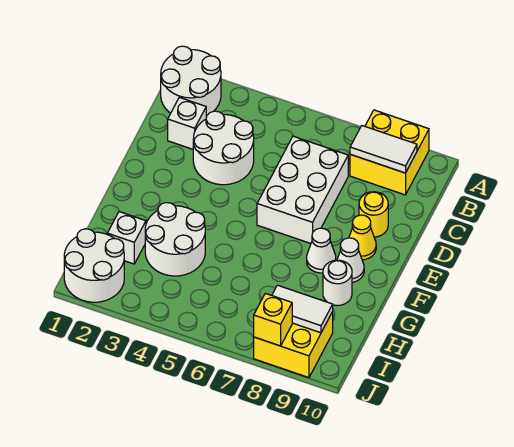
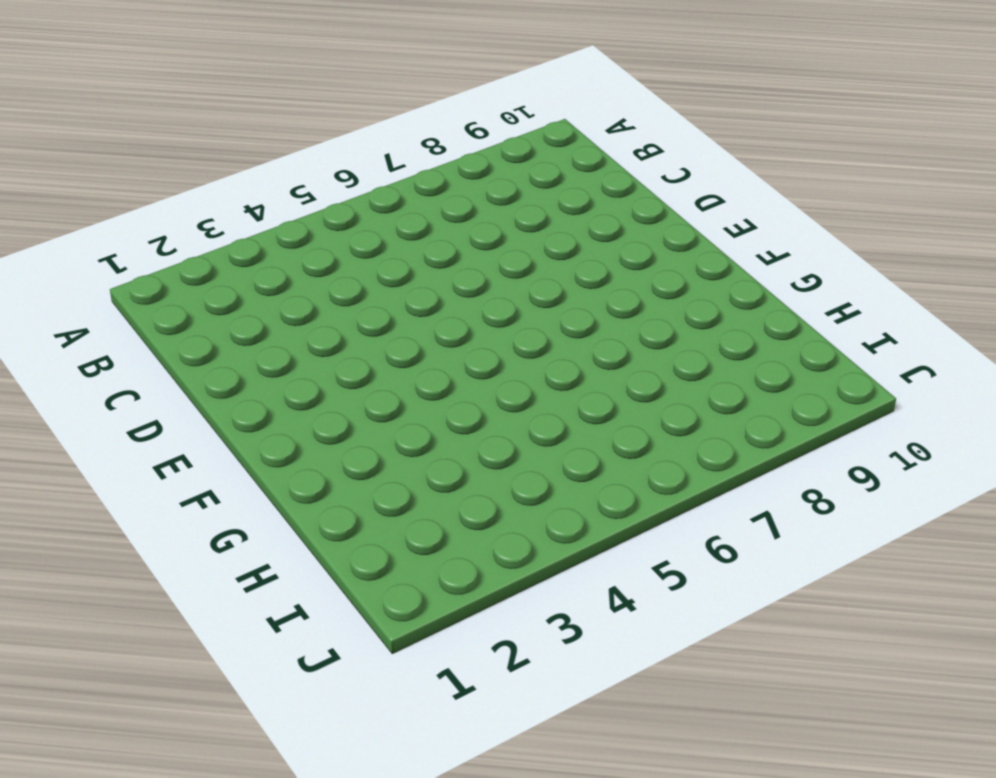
none -> white 2x2 round brick [161,46,221,116]
none -> yellow 2x2 brick [350,110,429,195]
none -> white 1x1 brick [168,97,206,149]

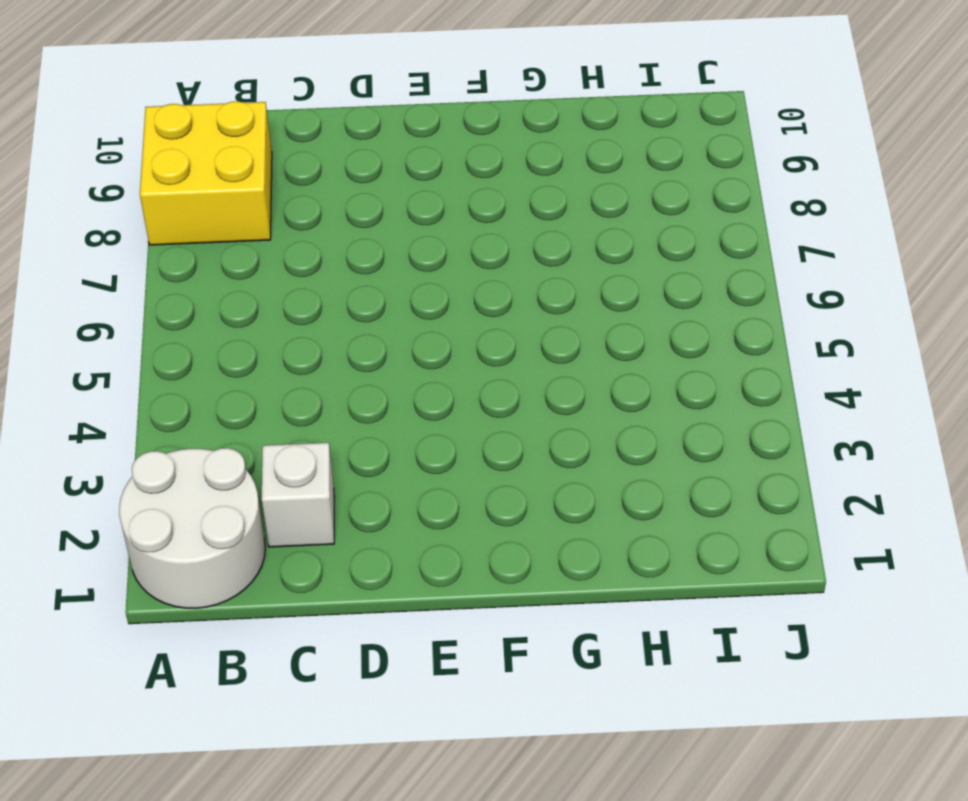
none -> white 2x2 round brick [193,111,254,185]
none -> white 2x3 brick [257,136,348,243]
none -> yellow 1x1 round brick [359,192,388,237]

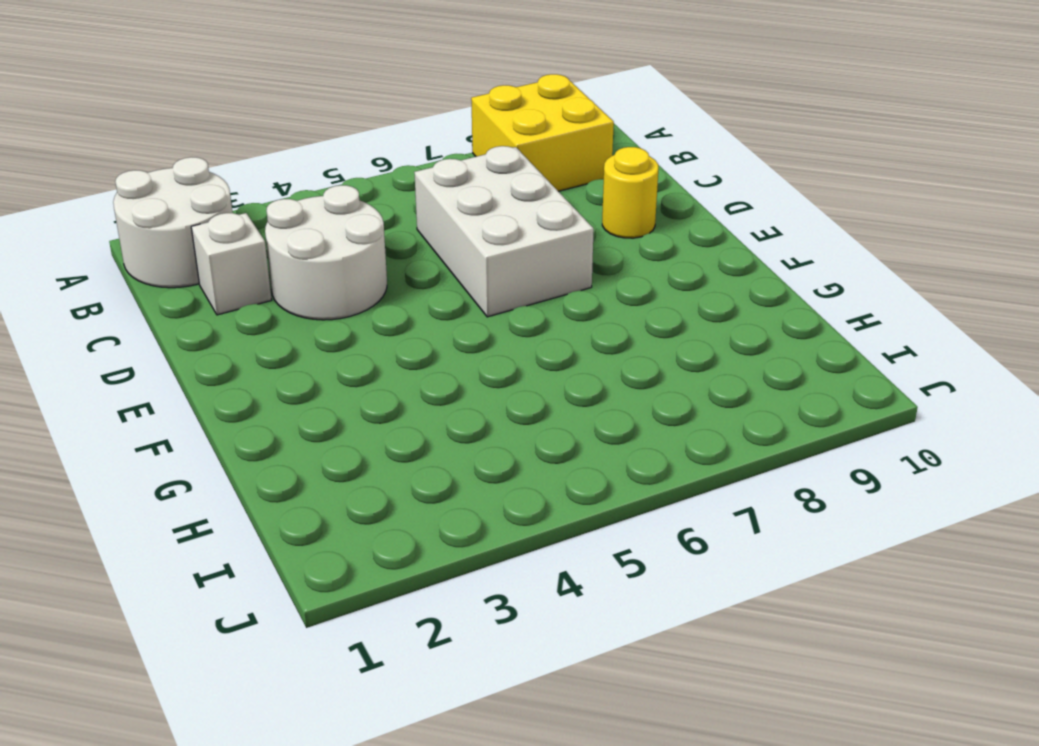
none -> yellow 1x1 cone [349,215,376,260]
none -> white 1x1 cone [307,228,336,273]
none -> white 1x1 cone [337,238,364,282]

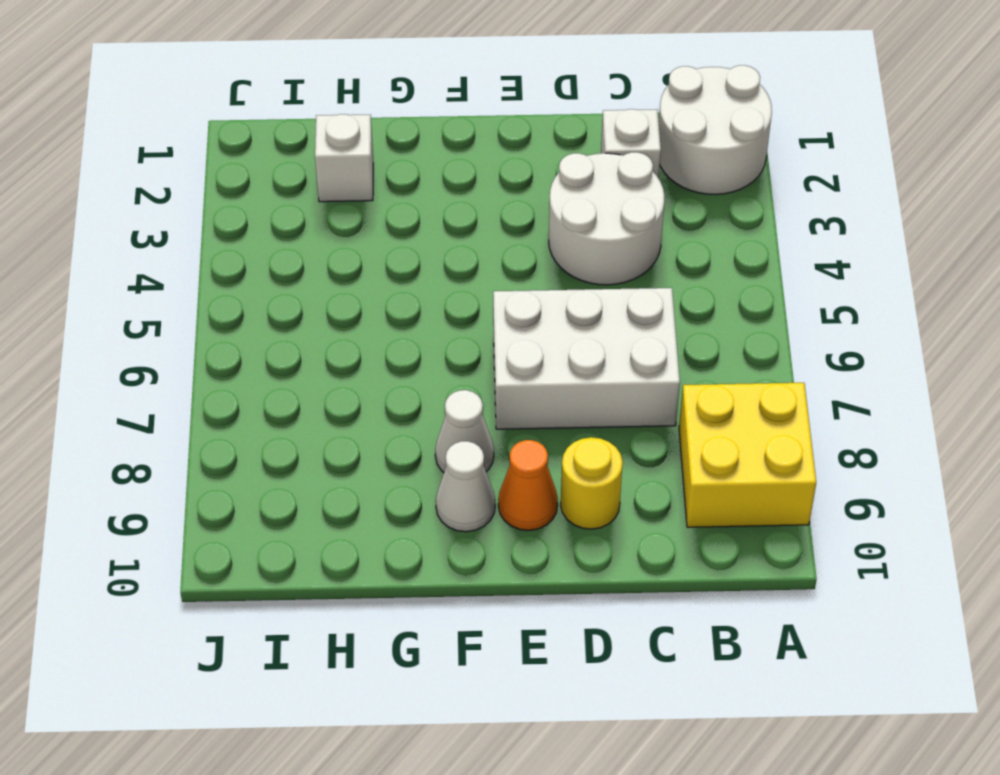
orange 1x1 cone [498,440,558,530] -> yellow 1x1 cone [349,215,376,260]
none -> white 2x2 round brick [145,203,205,276]
none -> white 1x1 round brick [323,260,352,306]
none -> white 2x2 round brick [64,229,124,302]

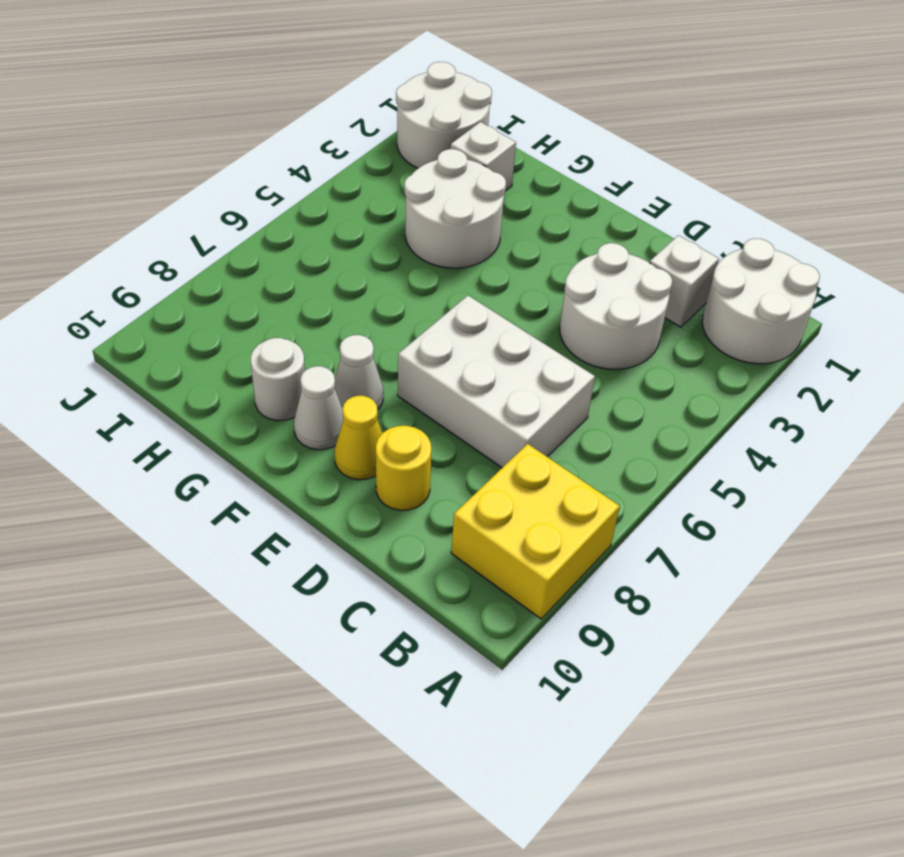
none -> yellow 2x2 brick [254,312,333,378]
none -> white 1x2 tile [350,126,417,173]
none -> white 1x2 tile [272,285,333,333]

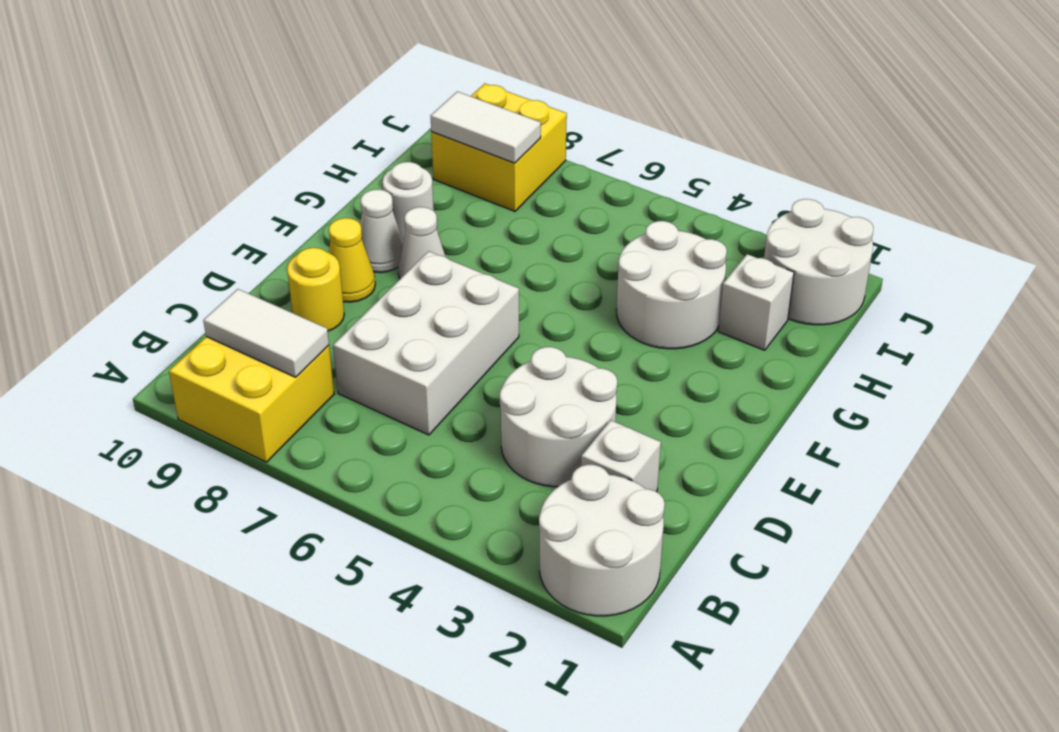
none -> yellow 1x1 brick [254,293,292,346]

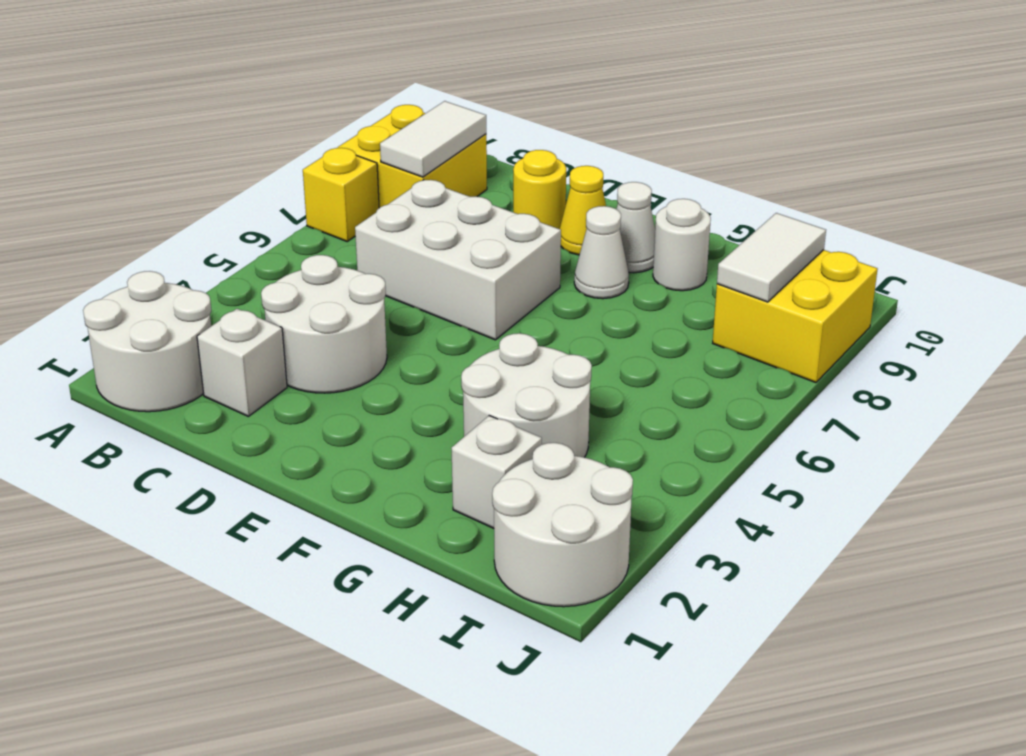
yellow 1x1 brick [303,148,379,241] -> yellow 1x1 brick moved to [254,293,292,346]

